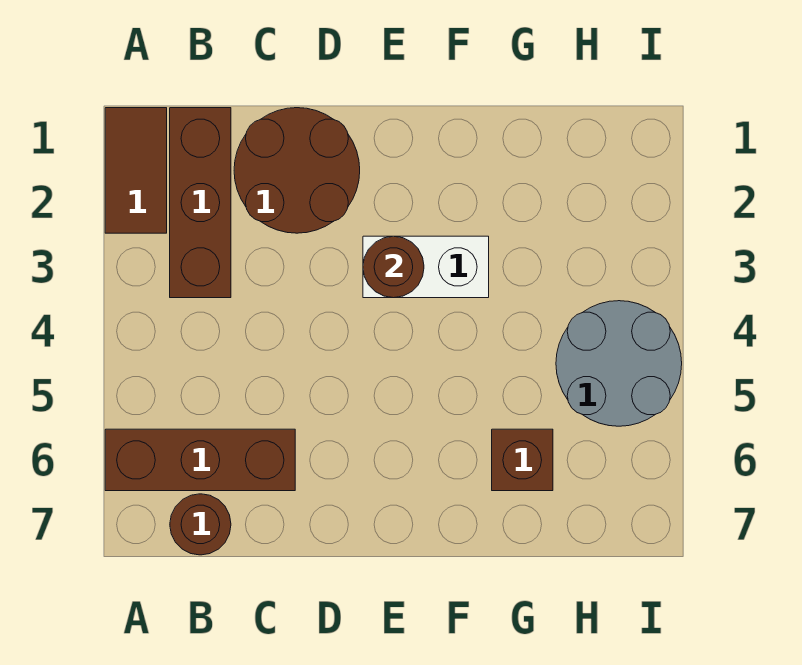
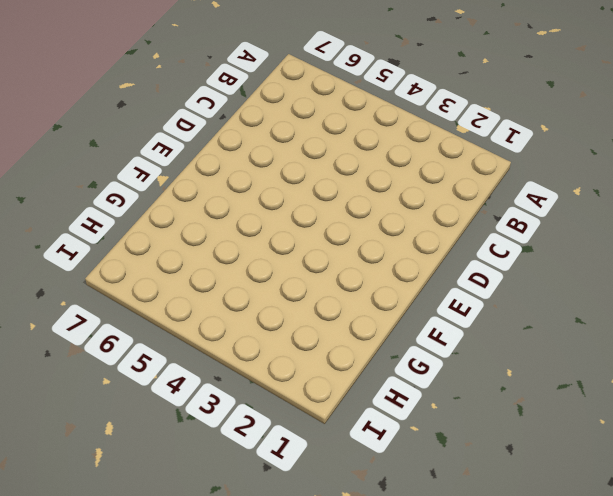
none -> brown 1x2 tile [105,108,167,233]
none -> brown 1x3 brick [105,429,295,491]

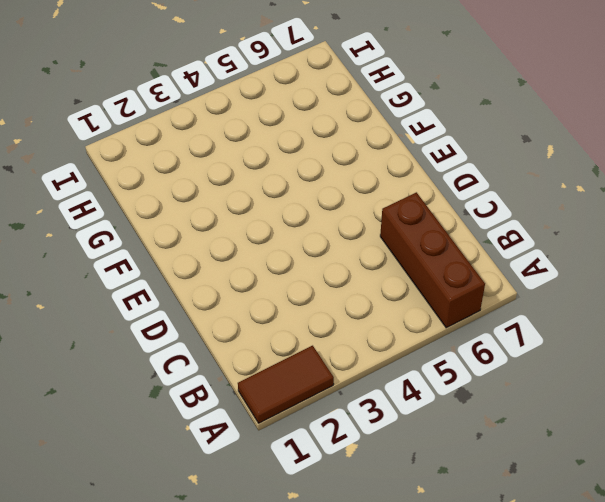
none -> brown 1x3 brick [170,108,231,298]
none -> brown 1x1 round brick [170,494,231,555]

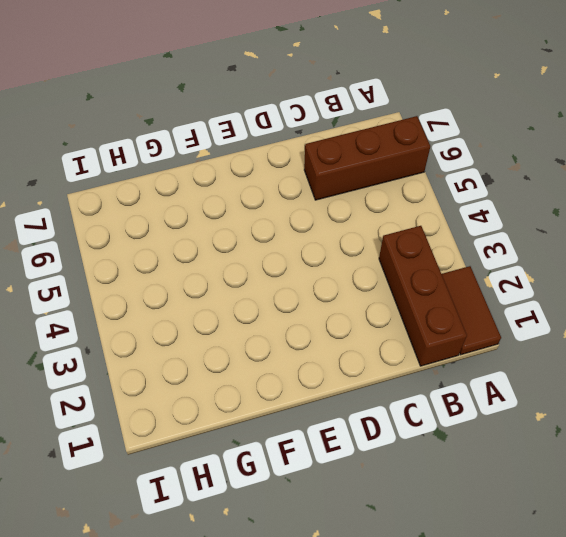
none -> brown 1x1 round brick [170,494,231,555]
none -> brown 2x2 round brick [234,108,360,233]

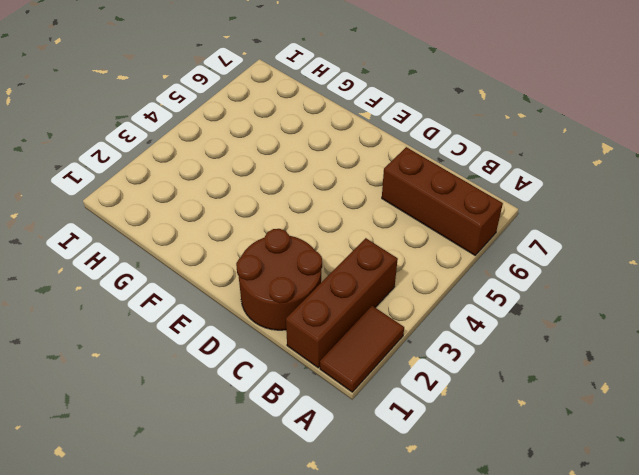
none -> brown 1x1 round brick [170,494,231,555]
none -> white 1x2 brick [363,236,489,298]

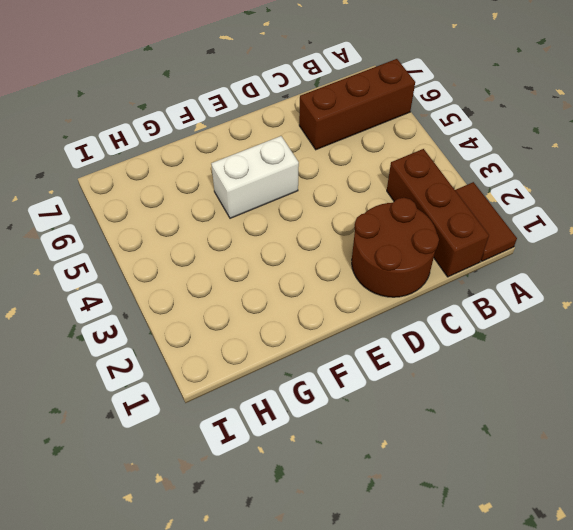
white 1x2 brick [211,136,299,218] -> white 1x2 brick moved to [363,236,489,298]
none -> brown 1x1 round brick [170,494,231,555]
none -> brown 1x1 brick [492,429,553,491]

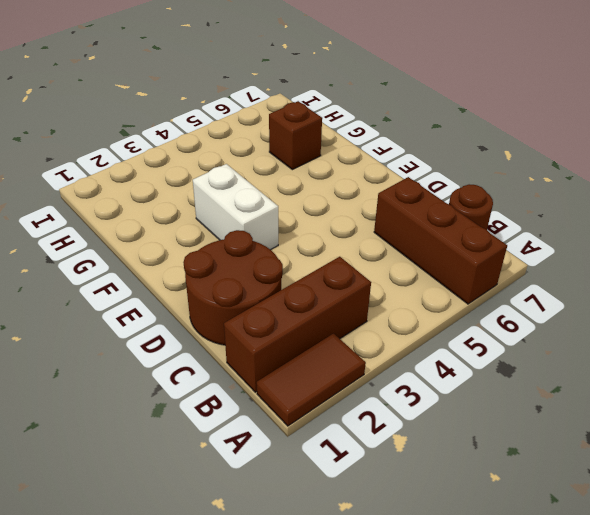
none -> grey 2x2 round brick [556,301,682,426]
none -> brown 1x1 round brick [363,236,424,298]

